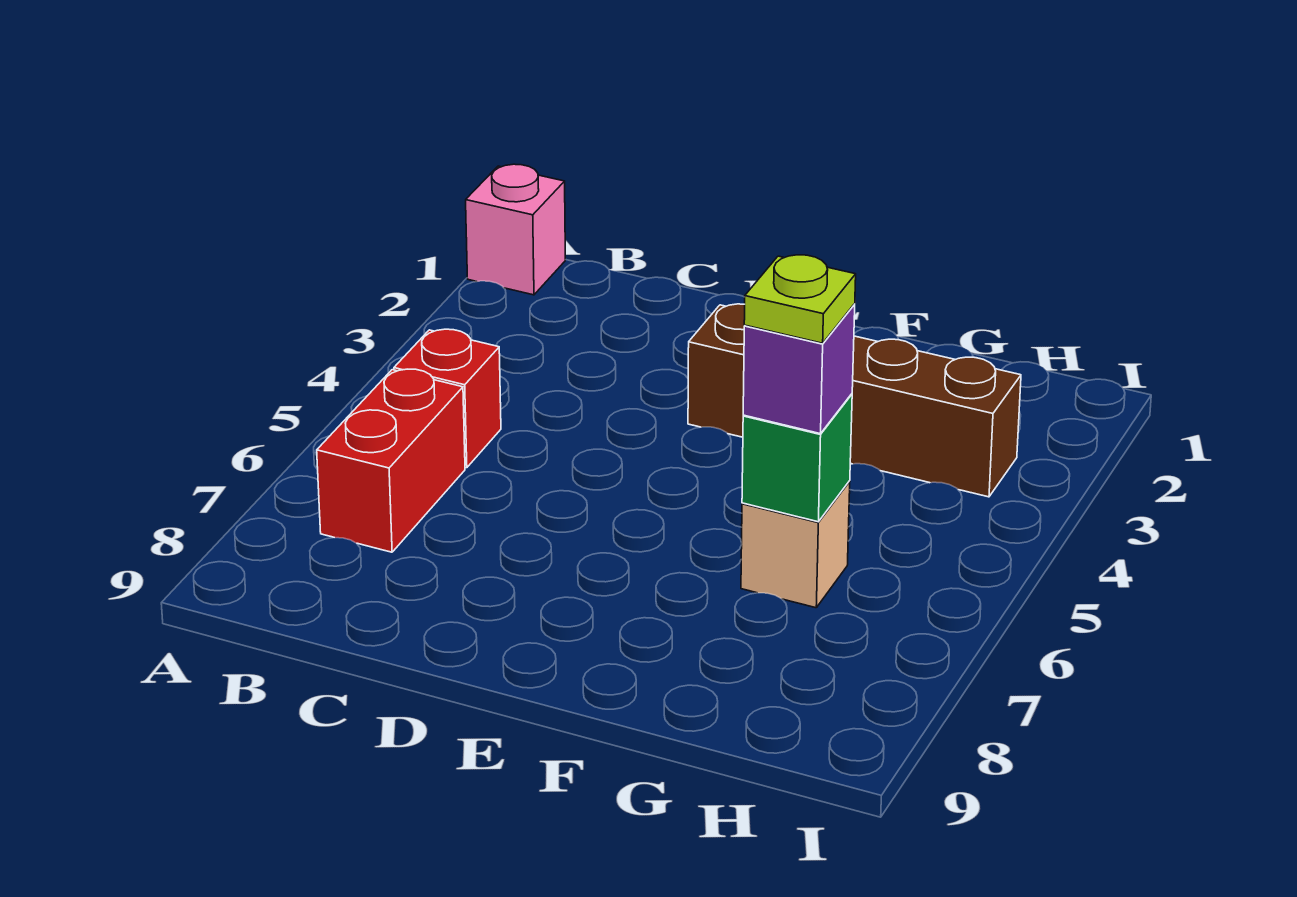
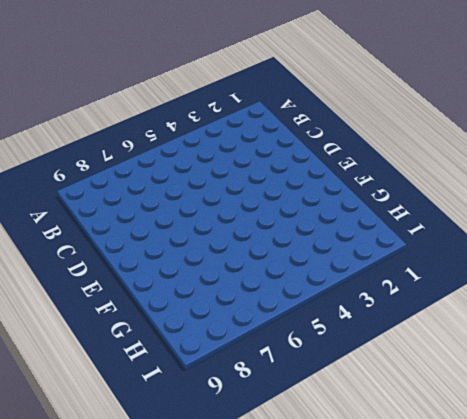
none -> pink 1x1 brick [466,164,565,295]
none -> red 1x1 brick [394,329,501,468]

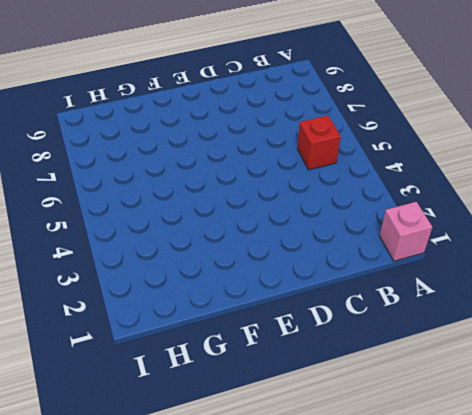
none -> red 1x2 brick [317,369,465,552]
none -> brown 1x4 brick [688,304,1021,497]

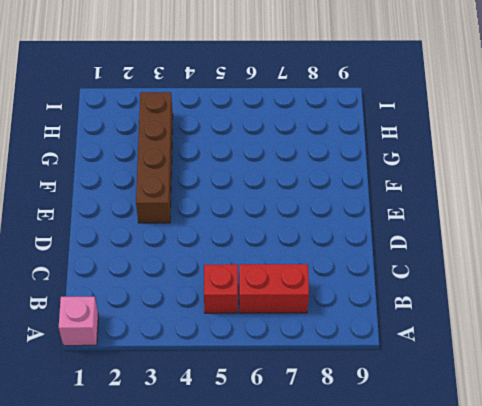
none -> tan 1x1 brick [741,481,850,608]
none -> green 1x1 brick [742,394,852,522]

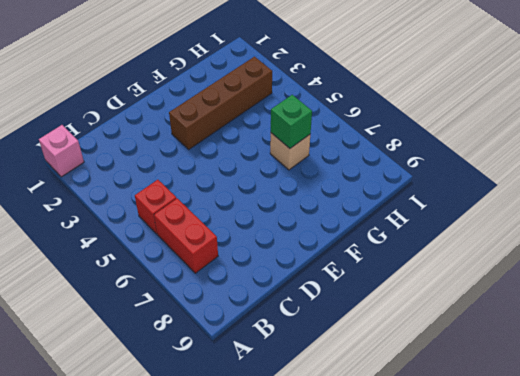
none -> purple 1x1 brick [743,304,855,434]
none -> lime 1x1 plate [744,255,856,343]

